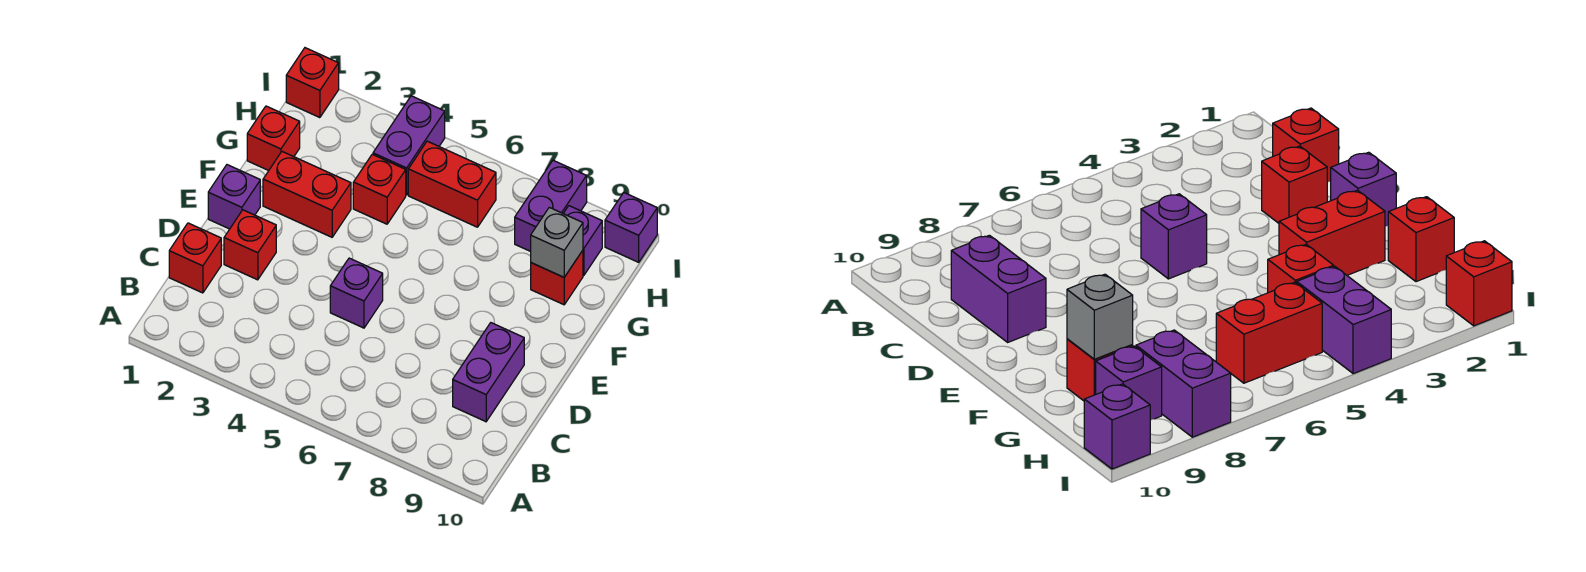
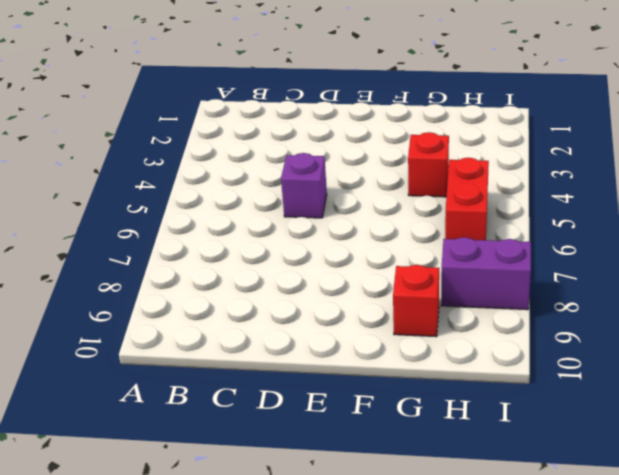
none -> red 1x1 brick [169,223,221,293]
none -> purple 1x2 brick [453,323,524,422]
none -> red 1x1 brick [224,210,276,280]

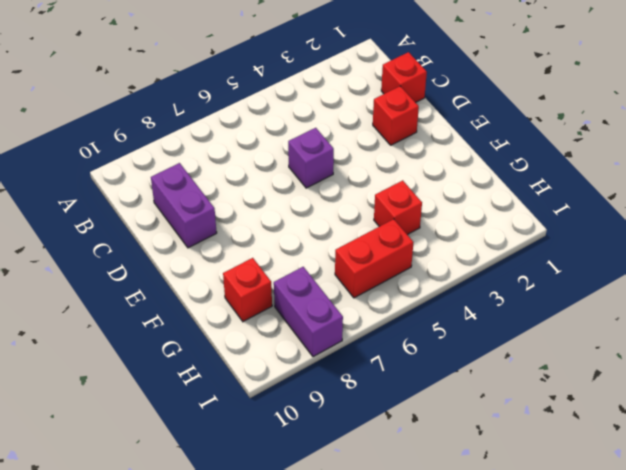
none -> purple 1x1 brick [208,165,260,229]
none -> red 1x2 brick [263,152,351,237]
none -> red 1x1 brick [247,106,300,171]

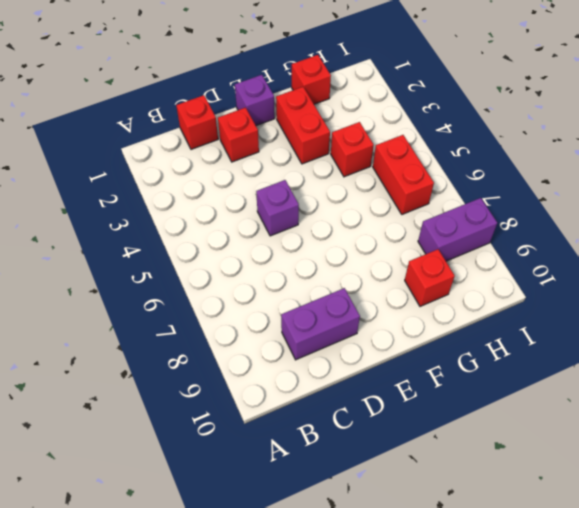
none -> purple 1x2 brick [373,96,445,195]
none -> purple 1x1 brick [563,206,602,276]
none -> red 1x1 brick [286,48,339,118]

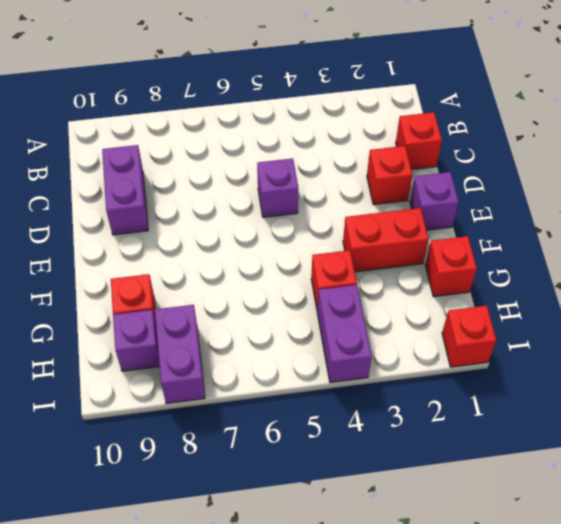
none -> red 1x2 brick [408,141,496,227]
none -> purple 1x1 brick [605,193,657,262]
none -> grey 1x1 brick [531,207,583,277]

